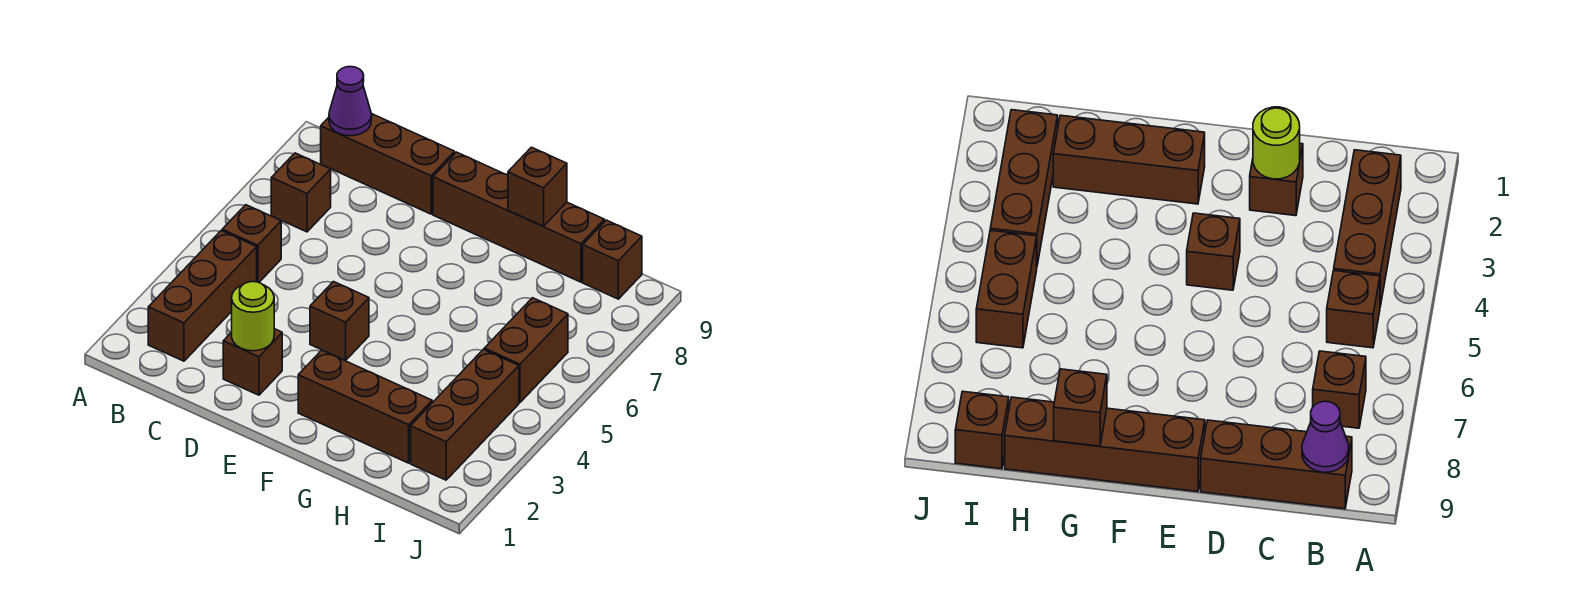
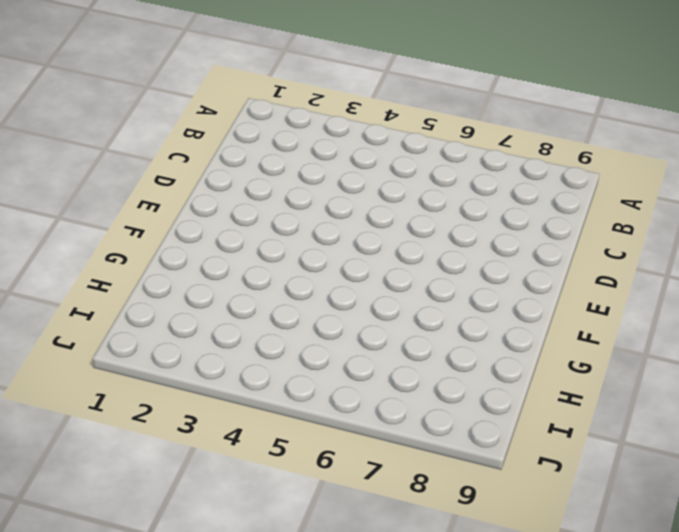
none -> brown 1x3 brick [148,231,257,361]
none -> brown 1x1 brick [222,205,281,282]
none -> brown 1x1 brick [271,153,331,232]

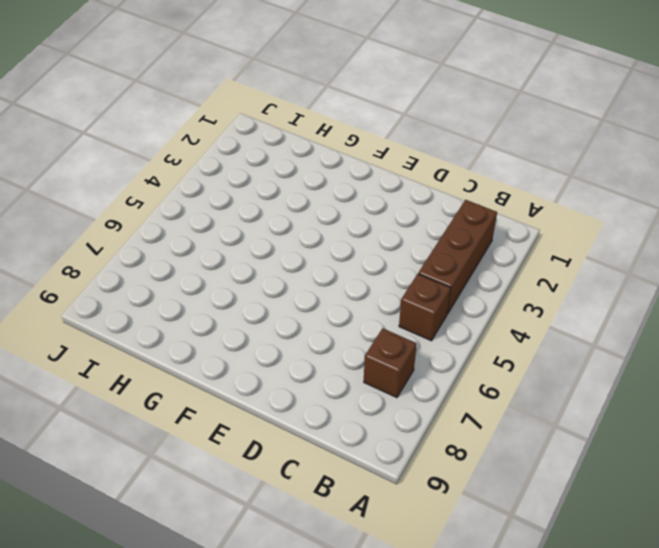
none -> brown 1x3 brick [321,114,455,214]
none -> brown 1x1 brick [223,329,282,395]
none -> brown 1x1 brick [310,282,369,361]

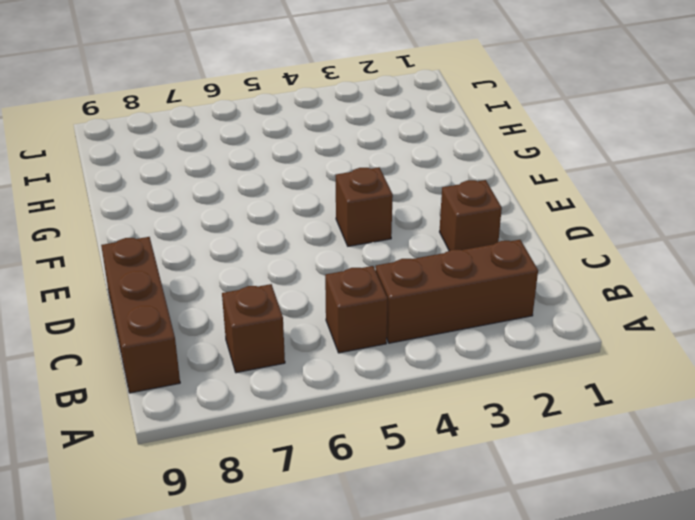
none -> brown 1x4 brick [433,152,604,282]
none -> brown 1x3 brick [298,350,432,463]
none -> brown 1x3 brick [411,349,519,480]

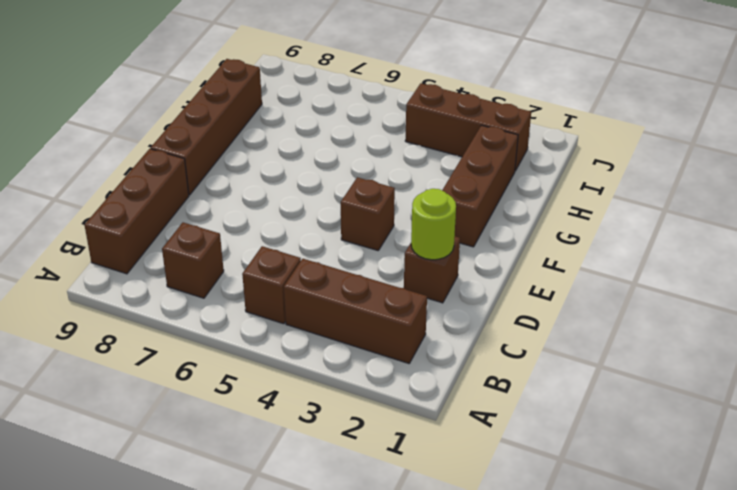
none -> brown 1x2 brick [484,298,568,403]
none -> brown 1x1 brick [583,220,642,299]
none -> purple 1x1 cone [329,67,372,136]

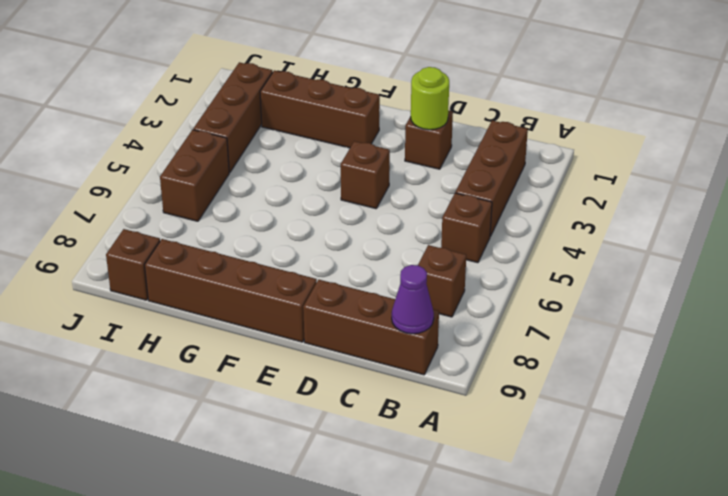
none -> brown 1x1 brick [508,147,567,226]

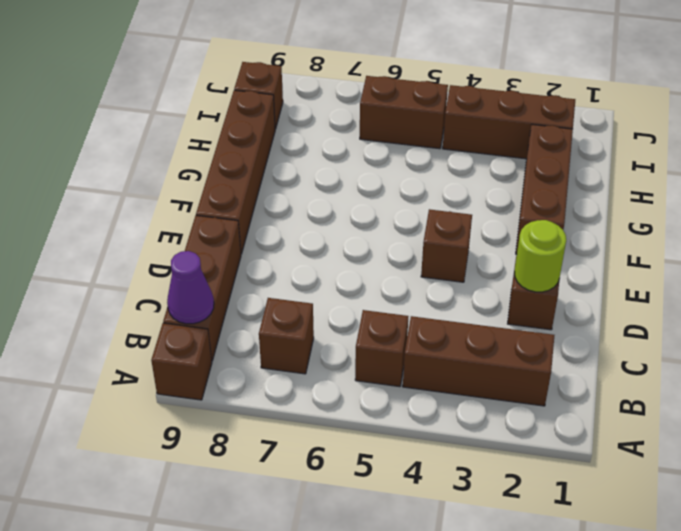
brown 1x1 brick [151,323,212,400] -> brown 1x1 brick moved to [508,147,567,226]

